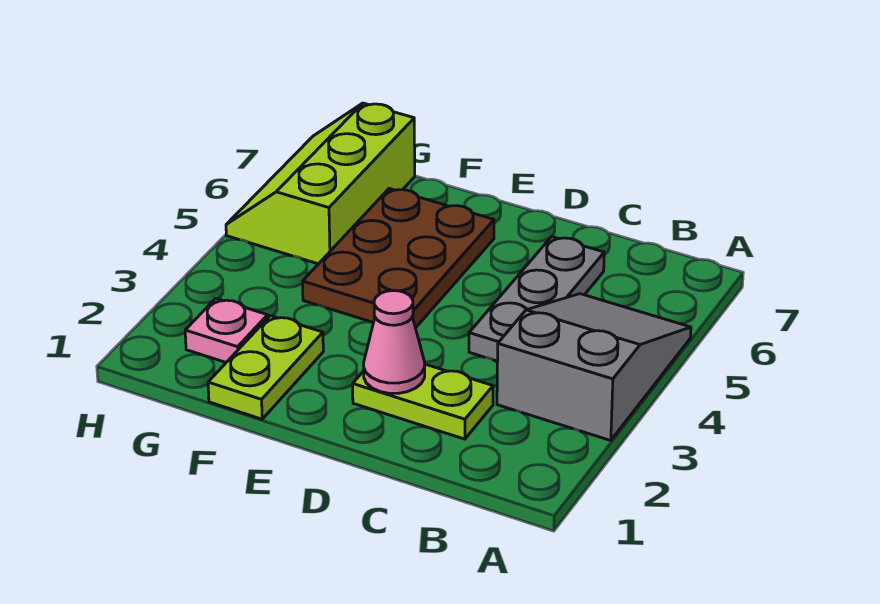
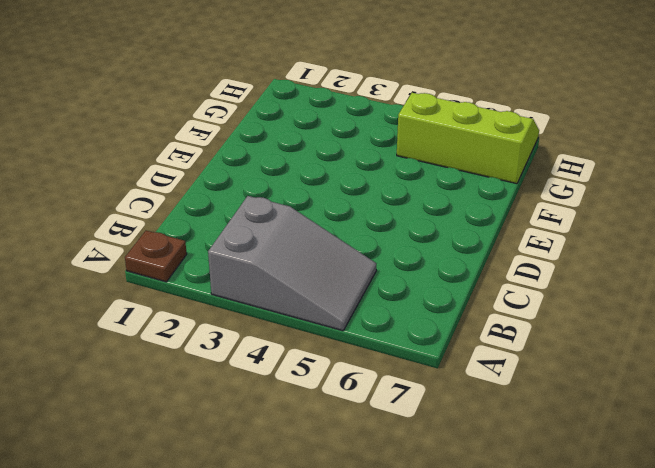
brown 1x1 plate [125,231,187,282] -> none
none -> lime 1x2 plate [353,364,493,439]
none -> grey 1x3 plate [469,237,604,361]

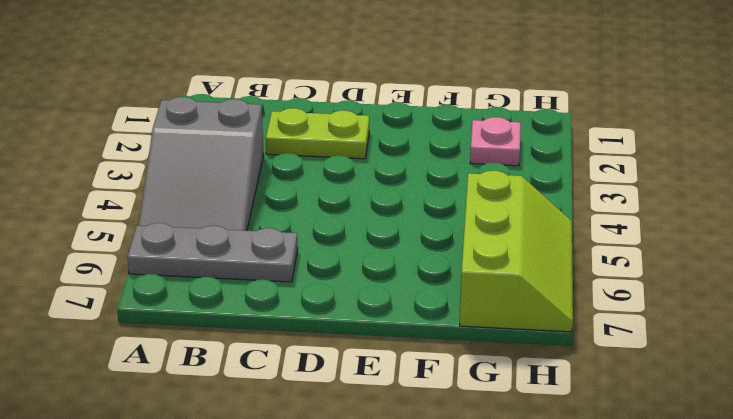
grey 1x3 plate [127,223,298,282] -> grey 1x3 plate turned to [469,237,604,361]
none -> brown 2x3 plate [302,189,494,328]
none -> lime 1x2 plate [208,316,323,419]

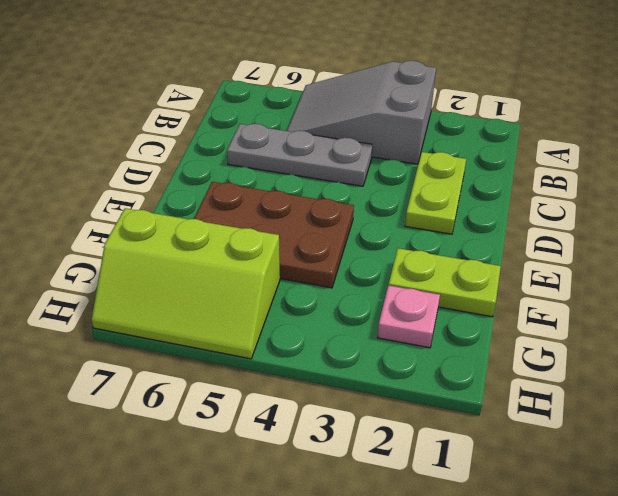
none -> pink 1x1 cone [364,291,425,393]

